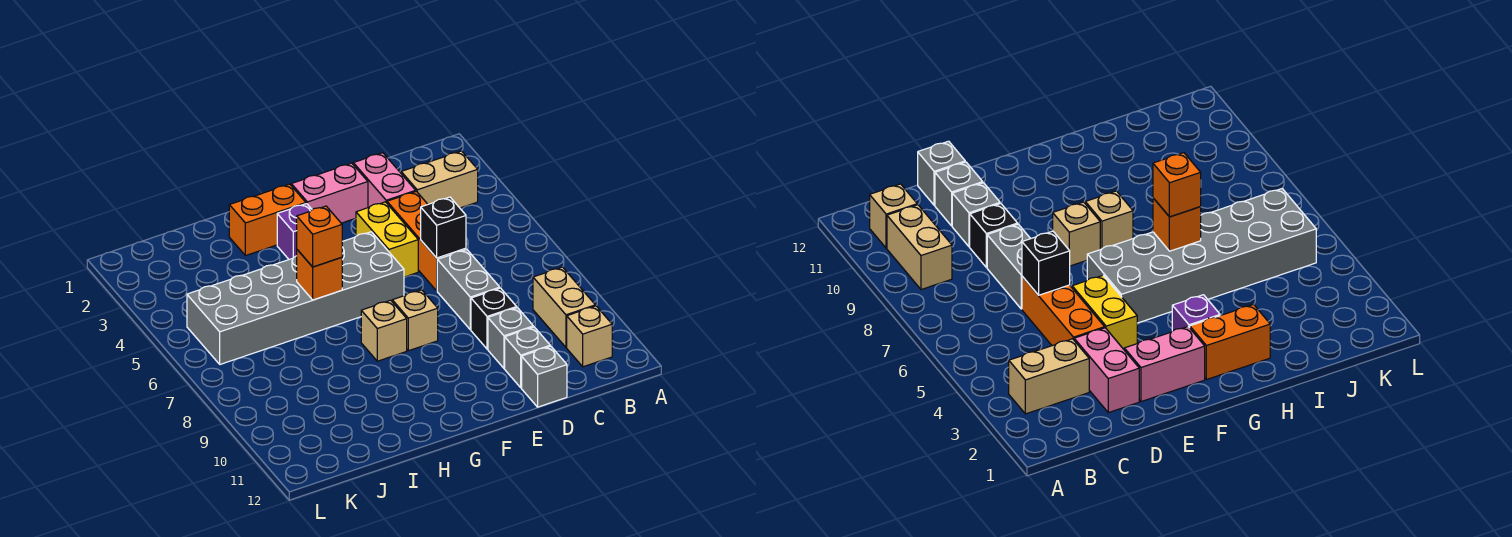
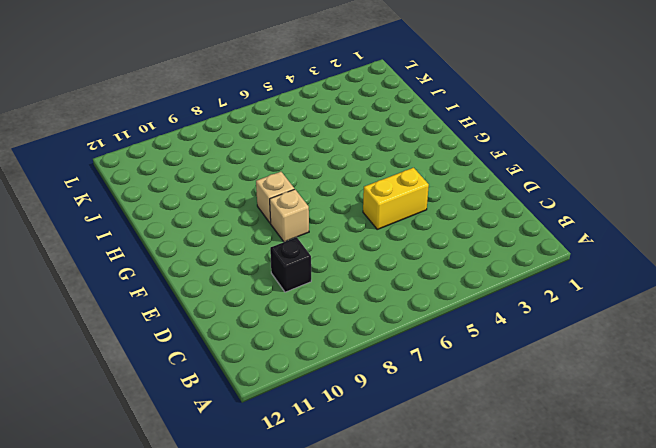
none -> tan 1x2 brick [401,151,478,208]
none -> tan 1x2 brick [533,267,595,347]
none -> tan 1x1 brick [567,306,612,367]

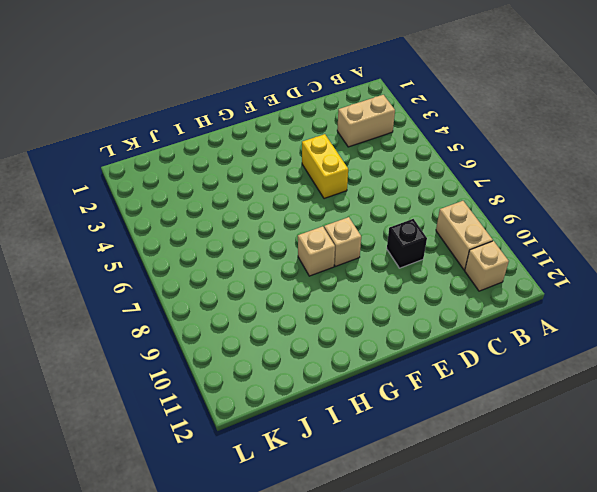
none -> pink 1x2 brick [353,153,416,208]
none -> orange 1x3 brick [387,191,466,291]
none -> grey 1x2 brick [437,250,500,330]

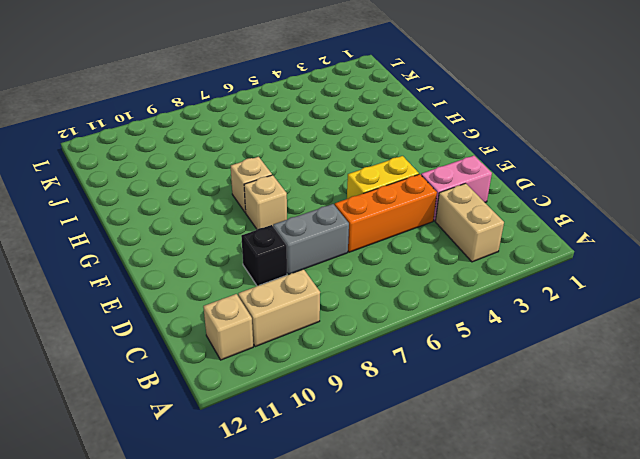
none -> grey 1x1 brick [488,308,533,368]
none -> grey 1x1 brick [505,327,550,388]
none -> grey 1x1 brick [522,346,567,407]

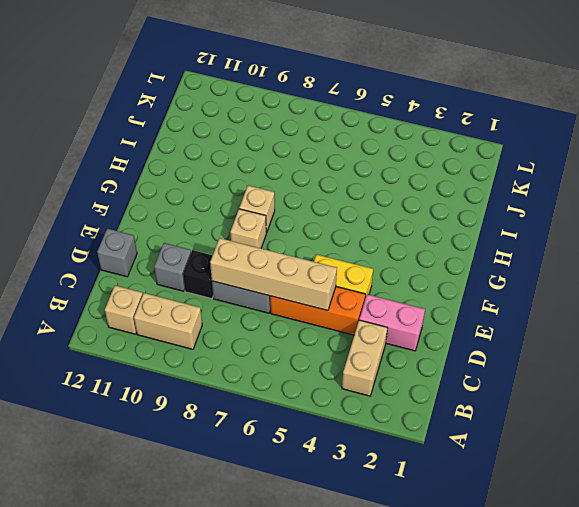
tan 1x4 brick [210,238,337,311] -> black 1x1 brick [421,197,466,258]
none -> grey 1x1 brick [505,327,550,388]
none -> pink 1x2 brick [291,163,368,223]
none -> grey 2x6 brick [187,232,404,364]

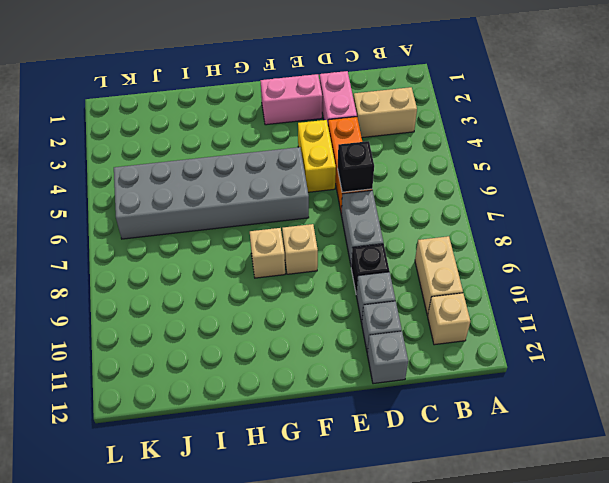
none -> orange 1x2 brick [229,184,306,256]
none -> purple 1x1 brick [277,204,312,259]
none -> orange 1x1 brick [297,250,342,300]

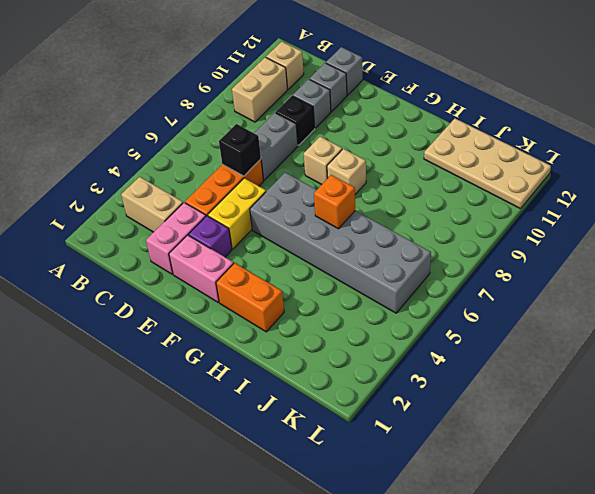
purple 1x1 brick [189,216,232,257] -> purple 1x1 brick moved to [277,204,312,259]
tan 2x4 plate [424,119,551,209] -> none
none -> orange 1x1 brick [297,206,342,267]

